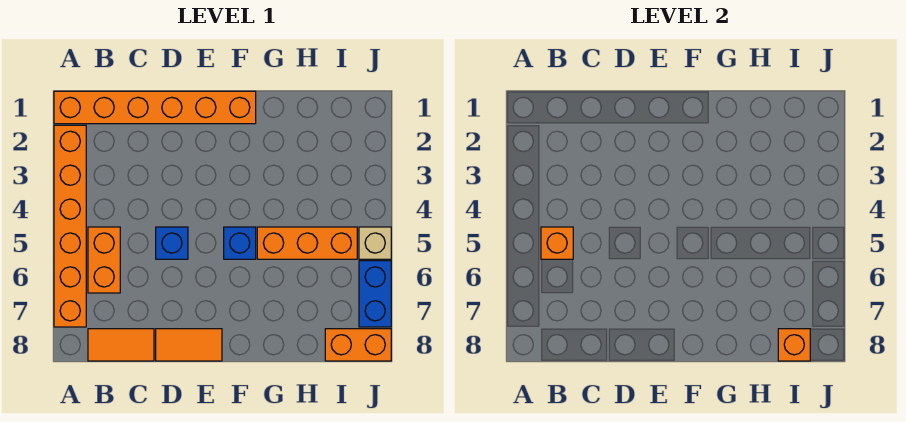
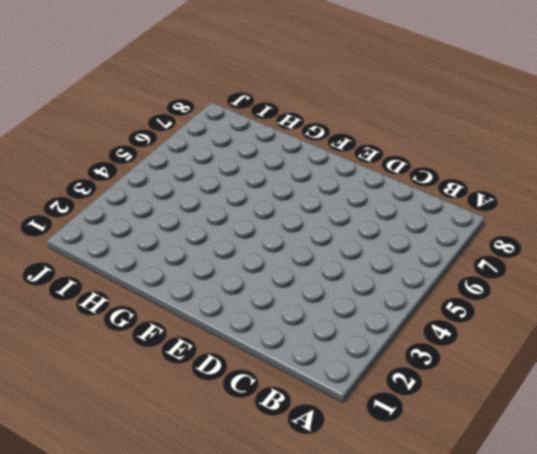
none -> orange 1x6 brick [54,91,256,124]
none -> orange 1x6 brick [54,125,86,327]
none -> orange 1x2 brick [88,227,120,293]

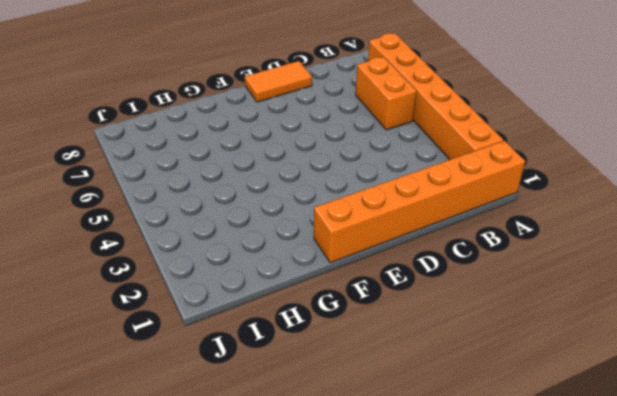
none -> orange 1x2 tile [88,329,154,361]
none -> blue 1x1 brick [156,227,188,259]
none -> blue 1x1 brick [224,227,256,259]

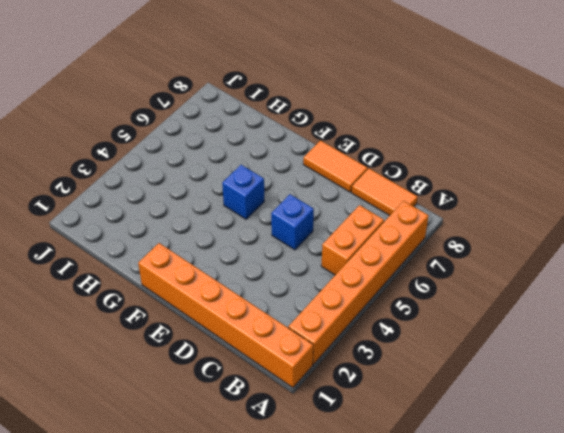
none -> orange 1x3 brick [257,227,357,259]
none -> orange 1x2 brick [325,329,391,361]
none -> tan 1x1 brick [359,227,391,259]

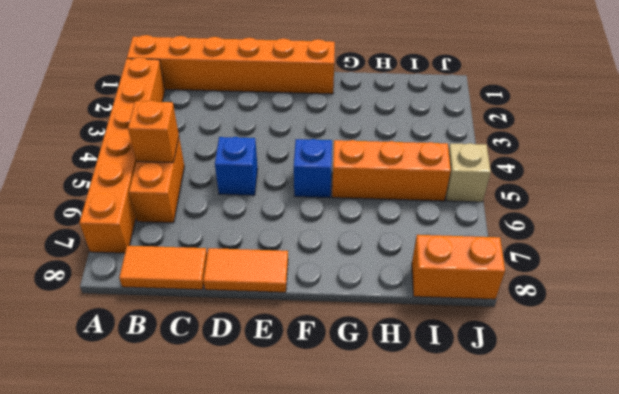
none -> blue 1x2 brick [359,261,391,327]
none -> orange 1x1 brick [778,329,810,361]

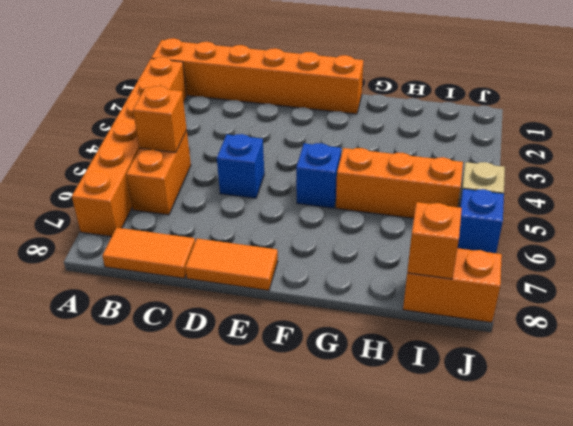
blue 1x1 brick [458,189,504,253] -> blue 1x2 brick [359,261,391,327]

